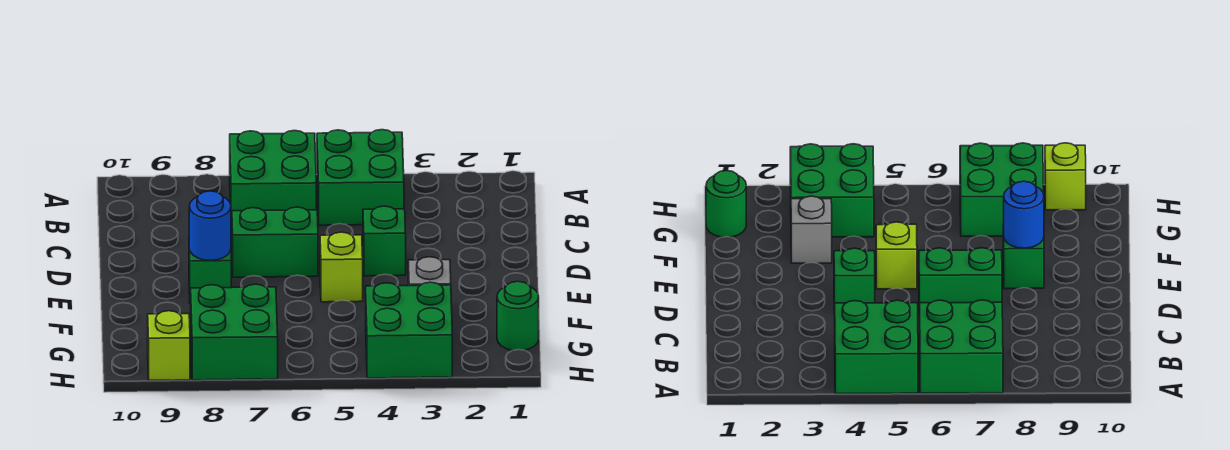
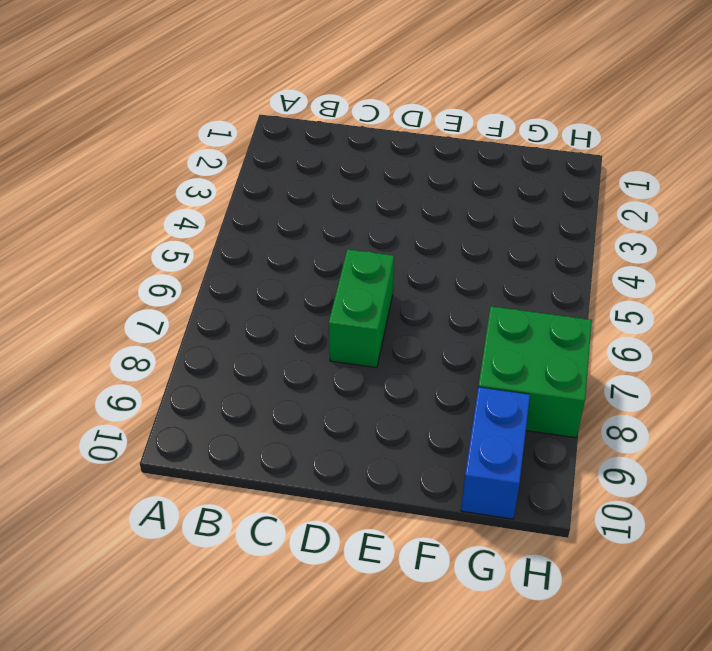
blue 1x2 brick [461,387,530,519] -> none
none -> green 2x2 brick [317,130,404,225]
none -> green 2x2 brick [230,130,316,226]
none -> green 1x1 brick [363,206,406,276]

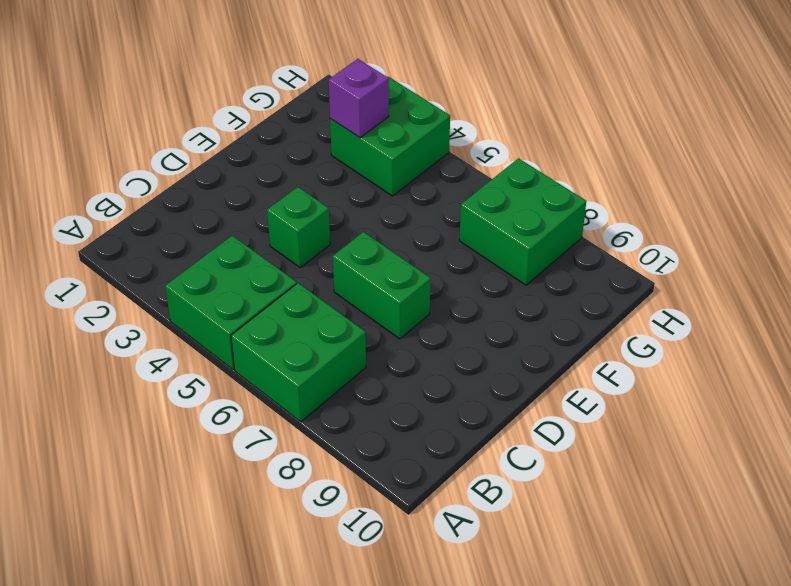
purple 1x1 brick [329,59,389,138] -> none
none -> lime 1x1 brick [320,232,363,302]
none -> green 1x1 brick [189,249,231,303]
none -> grey 1x1 brick [408,257,451,286]

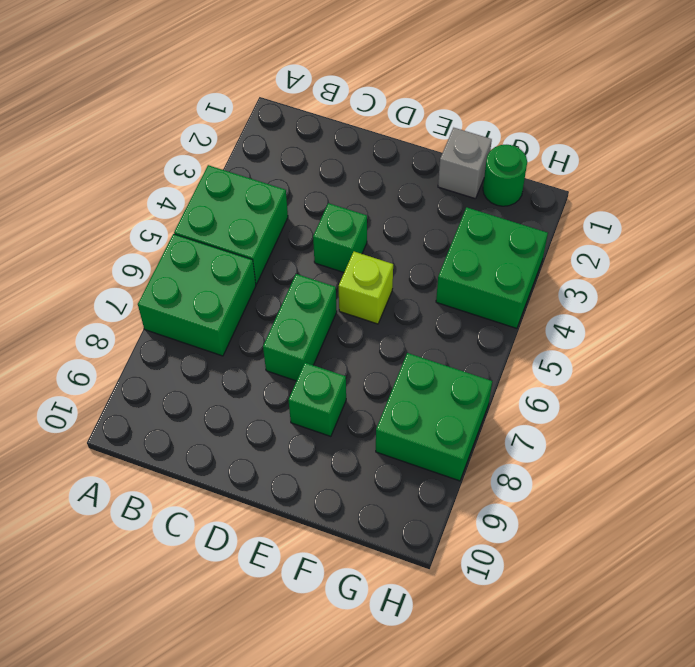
grey 1x1 brick [438,128,492,199] -> grey 1x1 brick moved to [408,257,451,286]
none -> lime 1x1 brick [148,311,190,380]
none -> blue 1x1 round brick [189,191,231,260]

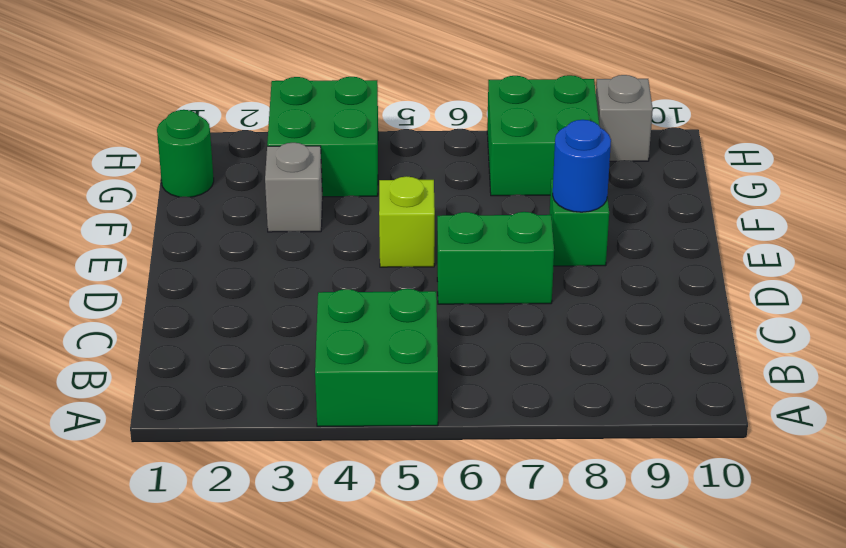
grey 1x1 brick [596,75,653,161] -> lime 1x1 brick [148,311,190,380]
none -> green 2x2 brick [230,130,316,226]
none -> green 1x1 brick [363,206,406,276]

